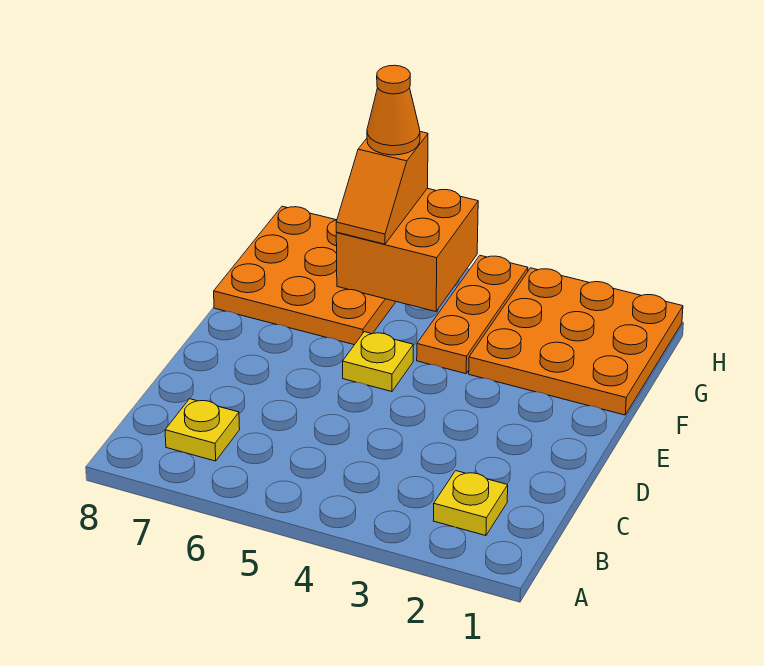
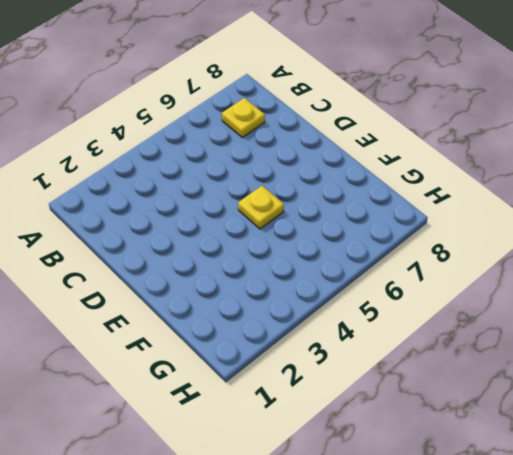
none -> yellow 1x1 plate [433,471,508,536]
none -> orange 3x3 plate [469,268,683,415]

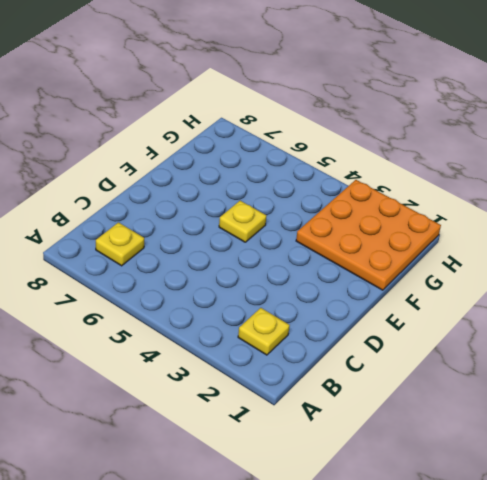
none -> orange 1x3 plate [417,256,528,374]
none -> orange 3x3 plate [214,206,396,345]

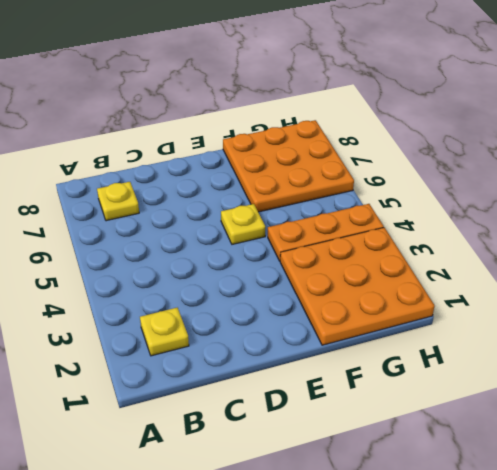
none -> orange 2x2 brick [336,188,478,312]
none -> orange 1x2 slope [336,132,428,244]

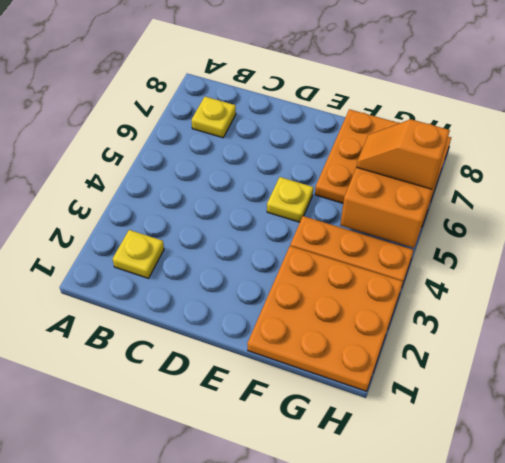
none -> orange 1x1 cone [367,65,420,155]

